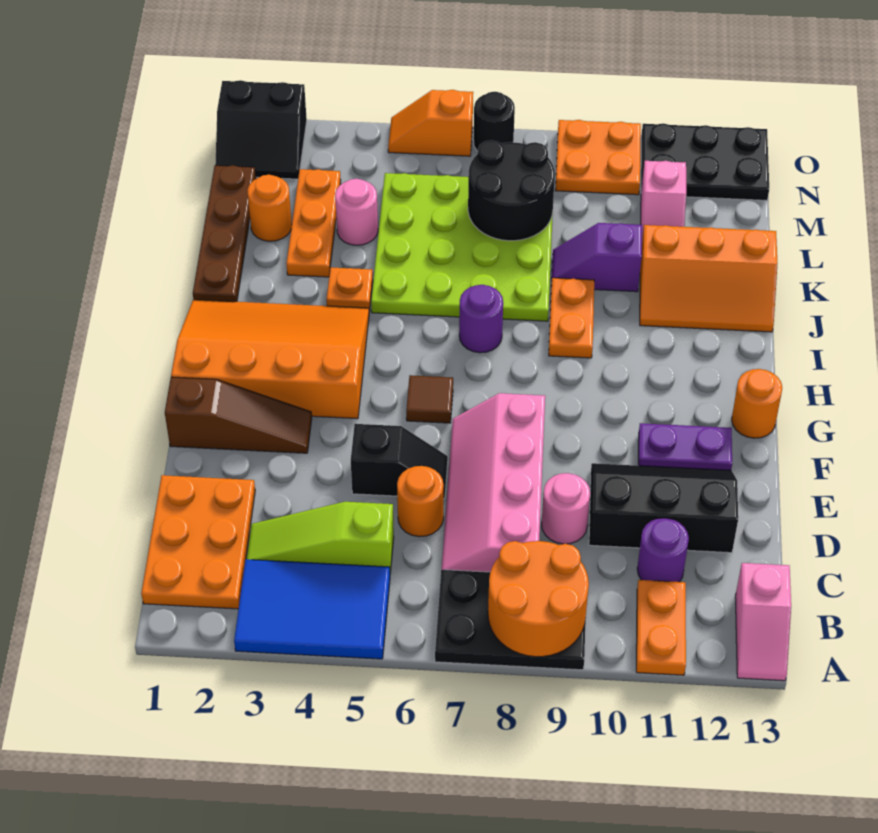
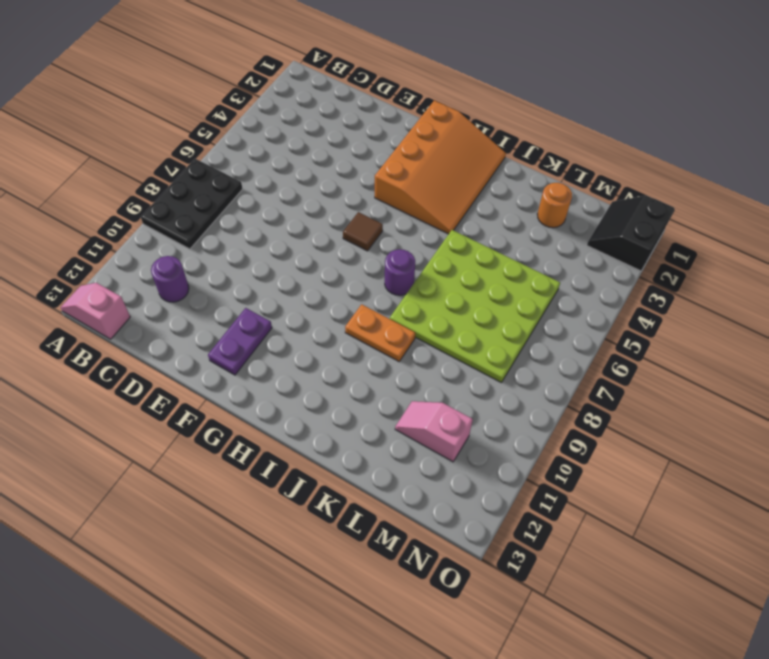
none -> blue 2x3 tile [234,559,390,659]
none -> orange 1x2 plate [636,580,686,675]
none -> orange 2x3 plate [141,475,255,609]
none -> lime 1x3 slope [247,502,394,573]

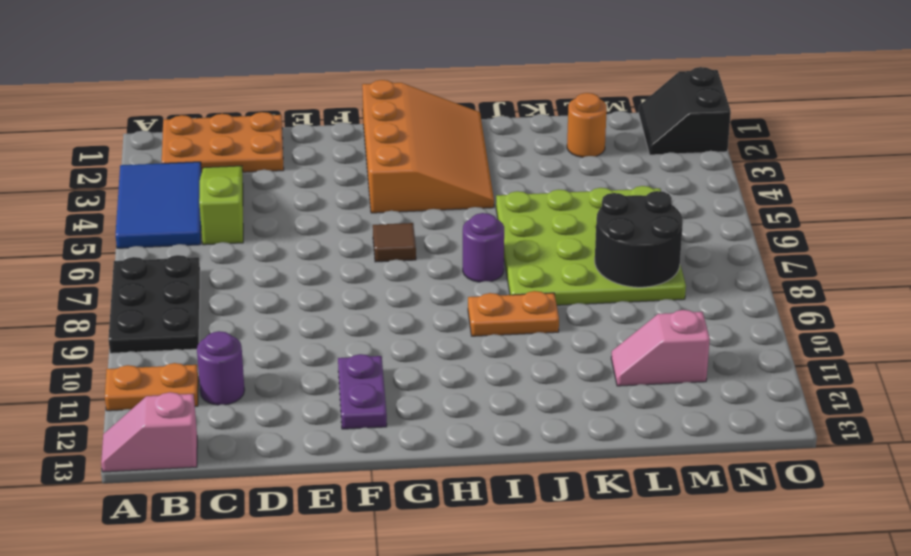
none -> pink 2x4 slope [442,393,545,572]
none -> orange 1x1 round brick [397,466,443,537]
none -> pink 1x1 round brick [542,473,590,544]
none -> black 2x3 slope [589,463,738,553]

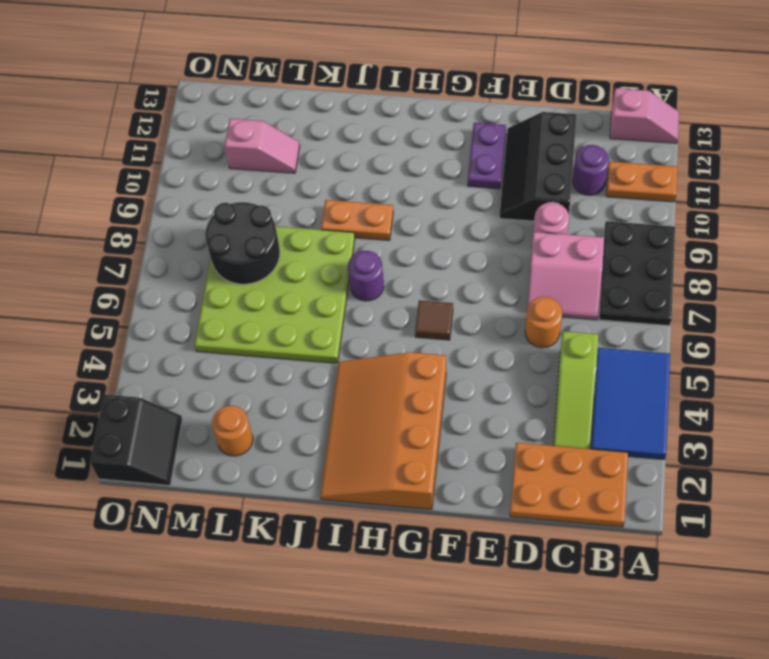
pink 2x2 slope [527,232,604,320] -> pink 2x4 slope [442,393,545,572]
none -> black 1x2 slope [351,424,448,499]
none -> brown 1x3 slope [165,377,312,453]
none -> orange 1x1 round brick [732,369,782,438]
none -> brown 1x4 plate [193,165,256,302]

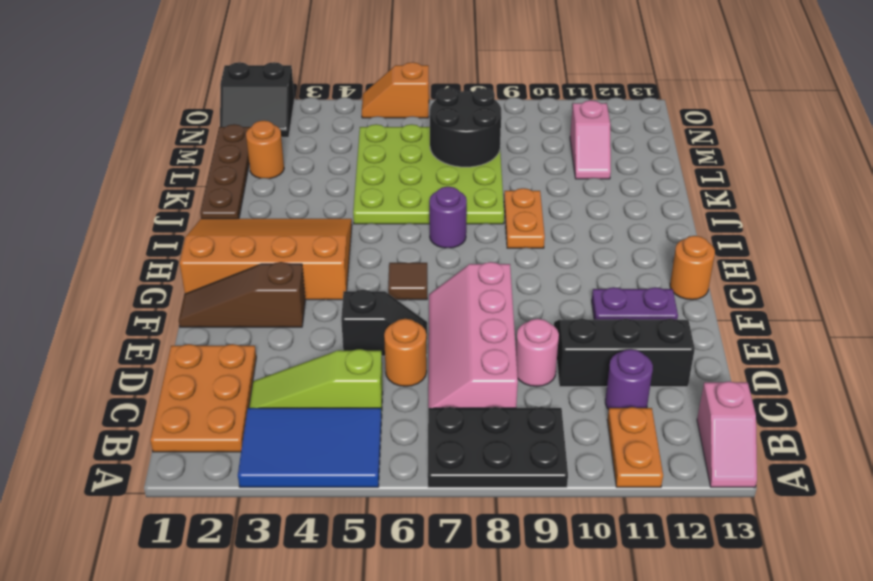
brown 1x3 slope [179,262,305,327] -> brown 1x3 slope turned to [165,377,312,453]
none -> orange 1x1 plate [326,267,373,311]
none -> orange 2x3 slope [640,225,777,332]
none -> orange 1x3 plate [286,169,341,277]
none -> purple 1x2 slope [551,223,642,292]

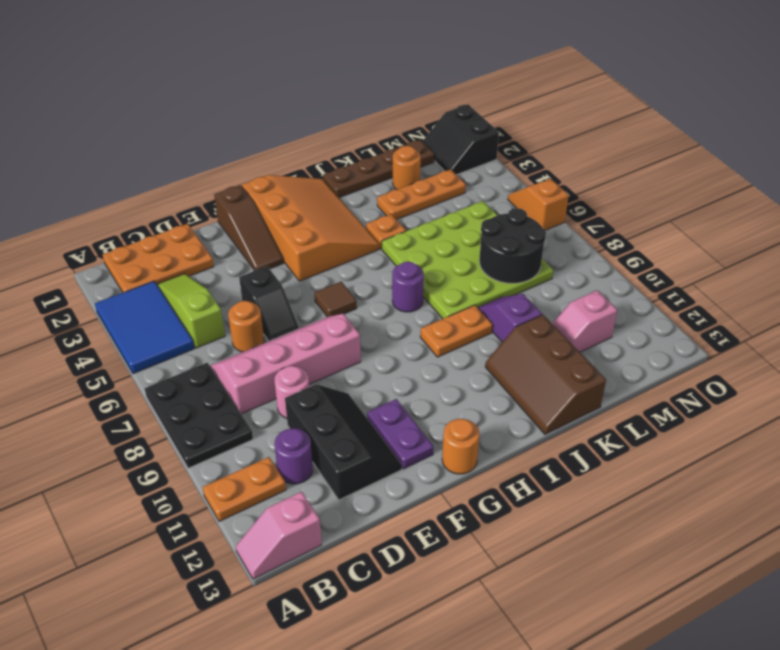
brown 2x3 slope [485,315,606,434] -> orange 2x3 slope [640,225,777,332]
none -> pink 1x1 round brick [335,179,378,245]
none -> orange 2x2 plate [555,120,641,195]
none -> black 2x3 plate [641,123,769,200]
none -> black 1x1 round brick [474,92,515,151]

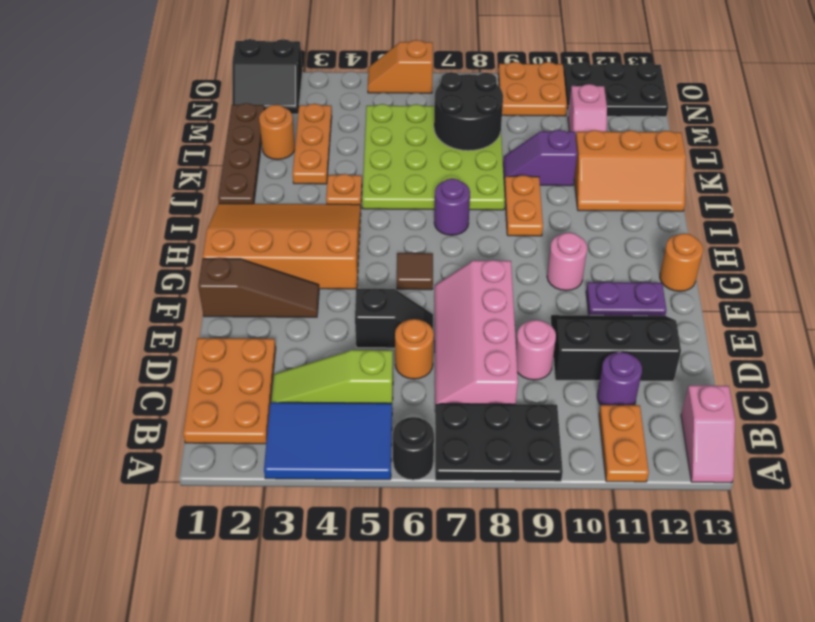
black 1x1 round brick [393,417,434,480] -> black 1x1 round brick moved to [474,92,515,151]
pink 1x1 round brick [547,233,587,291] -> pink 1x1 round brick moved to [335,179,378,245]
none -> orange 2x2 round brick [488,541,589,657]

